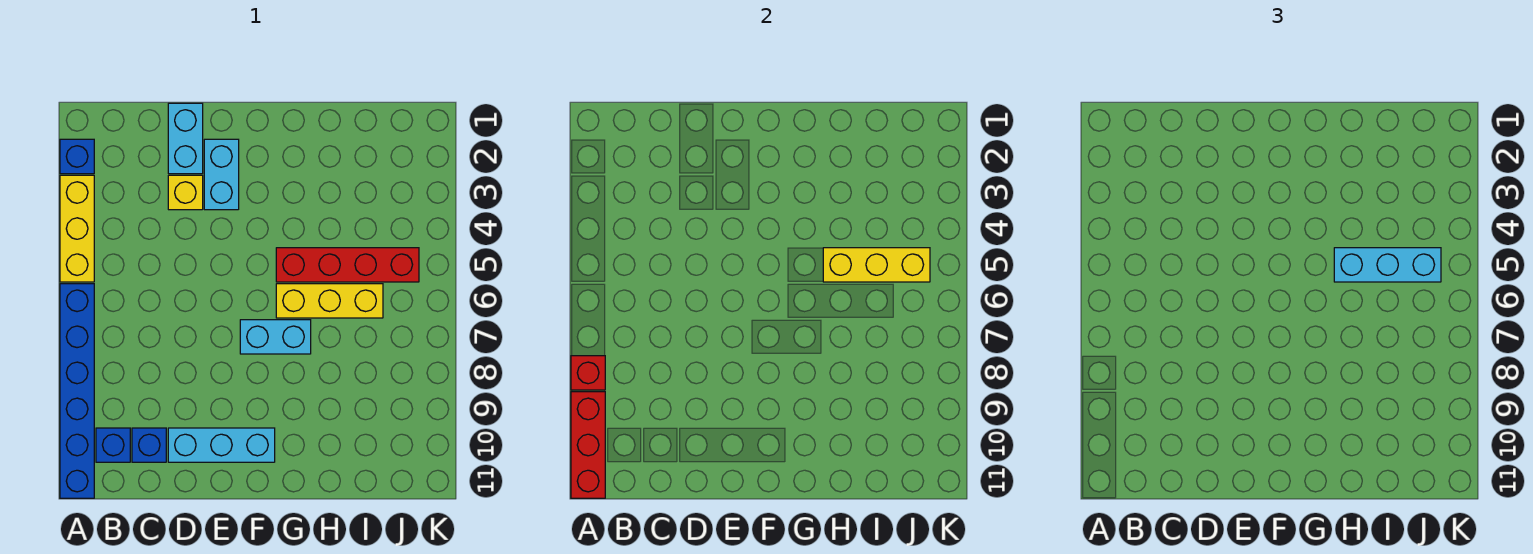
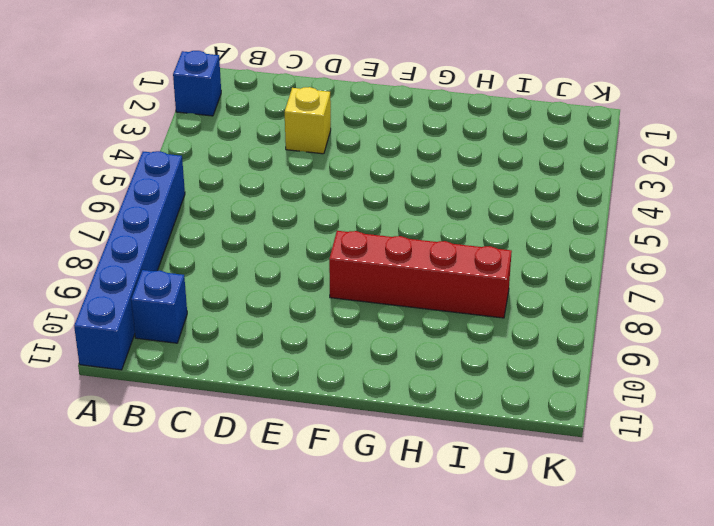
red 1x4 brick [329,231,512,318] -> red 1x4 brick moved to [276,248,419,282]
none -> yellow 1x3 brick [60,175,94,282]
none -> blue 1x1 brick [132,428,166,462]
none -> cyan 1x2 brick [168,103,203,174]

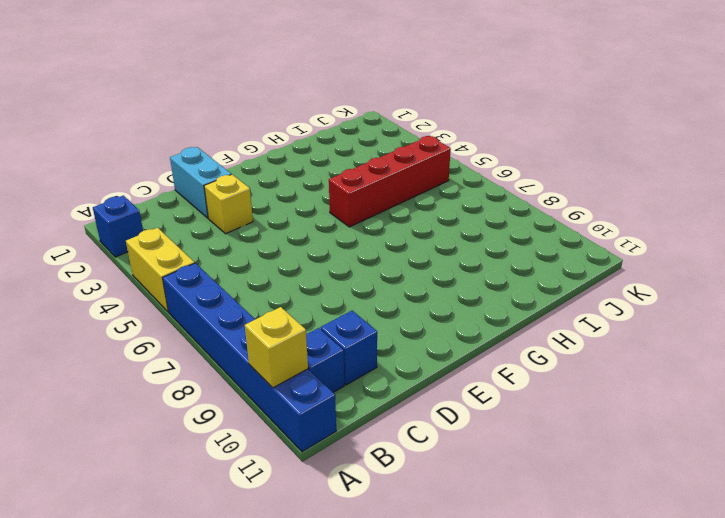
yellow 1x2 brick [126,228,194,312] -> yellow 1x3 brick [60,175,94,282]
yellow 1x1 brick [245,307,308,388] -> red 1x3 brick [571,392,605,498]
none -> cyan 1x3 brick [168,428,275,462]
none -> cyan 1x2 brick [204,139,239,210]
none -> cyan 1x2 brick [240,320,311,354]

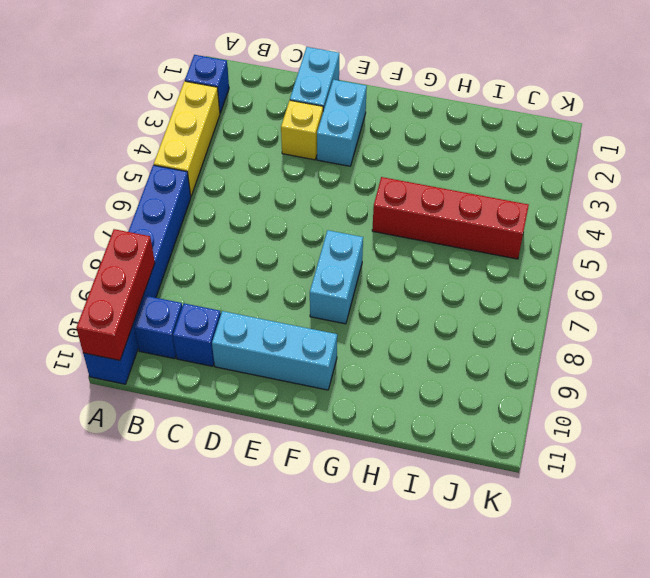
cyan 1x2 brick [310,230,363,324] -> cyan 1x2 brick turned to [240,320,311,354]
none -> yellow 1x3 brick [276,284,383,318]
none -> red 1x1 brick [571,356,605,390]
none -> yellow 1x3 brick [823,248,930,282]

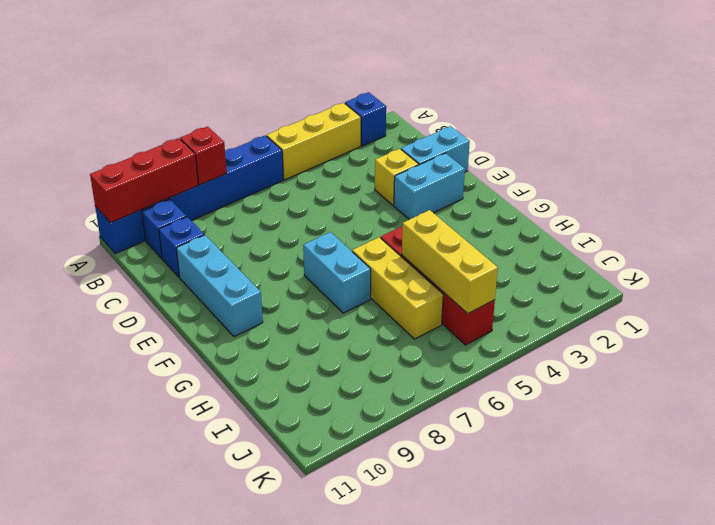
none -> cyan 1x3 brick [1334,248,1441,282]

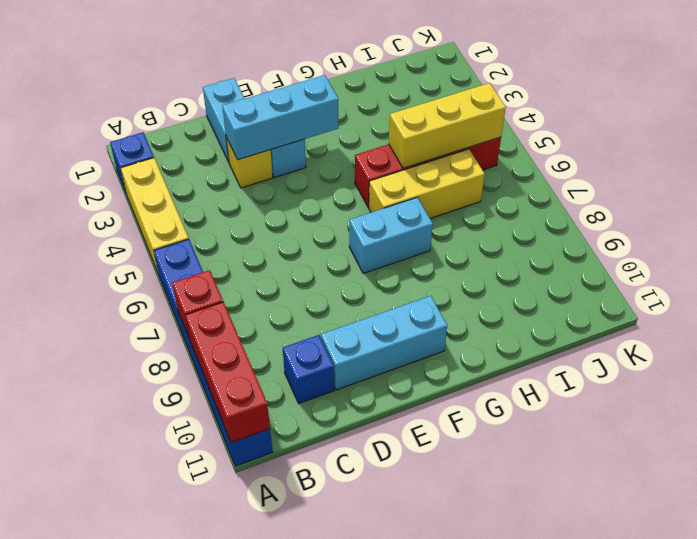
cyan 1x3 brick [222,75,339,160] -> cyan 1x3 brick moved to [1334,248,1441,282]
none -> blue 1x1 brick [96,428,130,462]

